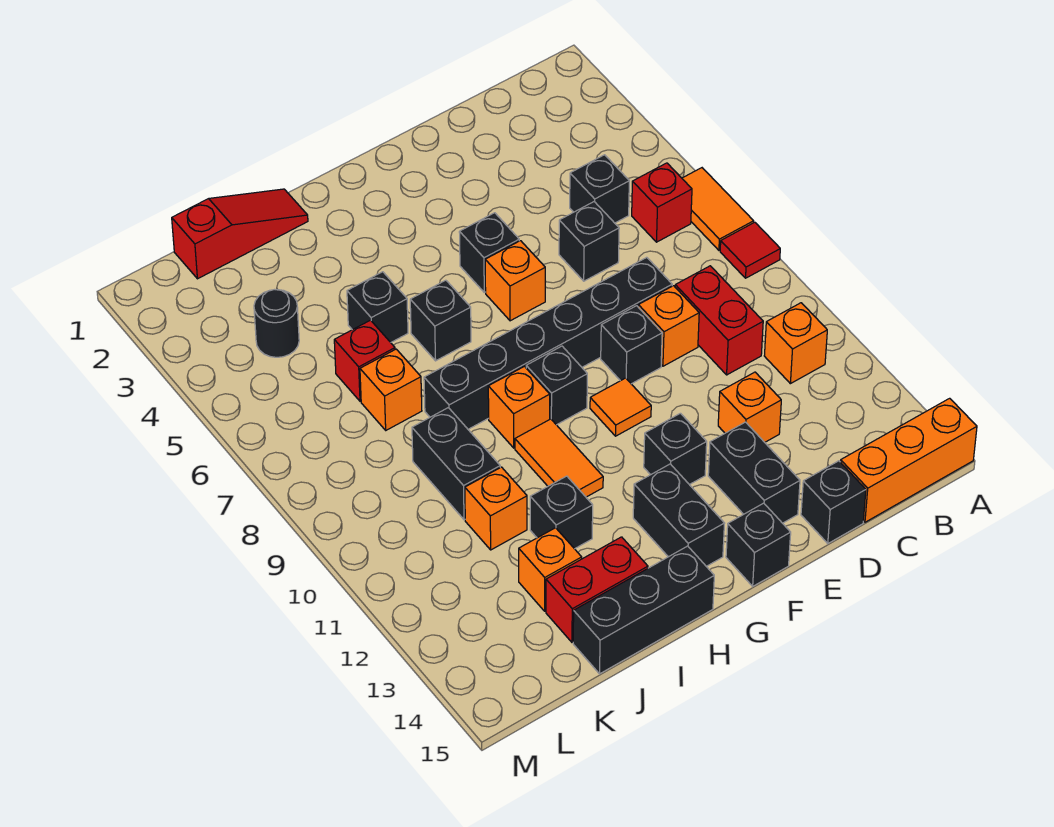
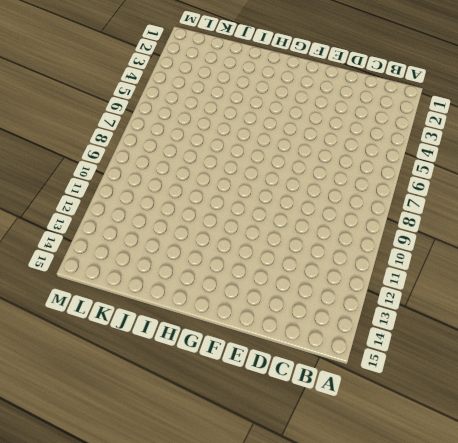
none -> orange 1x2 tile [682,168,754,250]
none -> red 1x1 tile [720,222,780,278]
none -> orange 1x3 brick [841,398,977,522]
none -> red 1x1 brick [632,163,692,242]

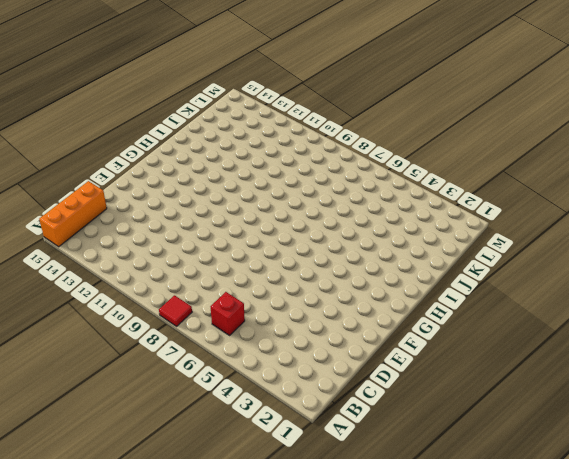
none -> orange 1x2 tile [682,168,754,250]
none -> orange 1x1 brick [764,303,827,384]
none -> black 1x1 brick [570,155,629,223]
none -> red 1x2 brick [675,266,763,375]

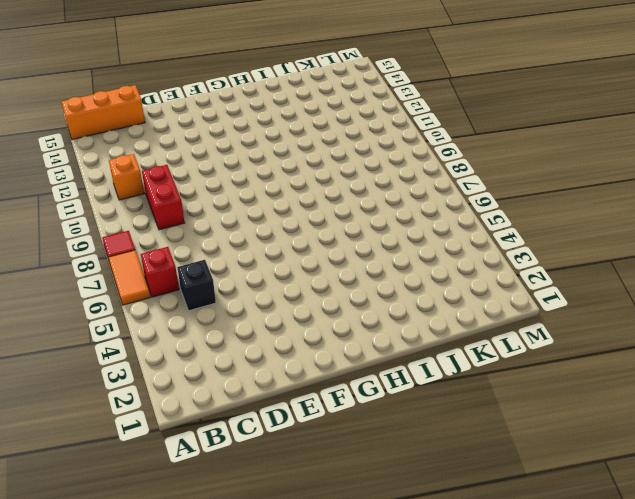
none -> black 1x1 brick [559,202,619,281]
none -> black 1x6 brick [424,257,672,429]
none -> orange 1x1 brick [638,286,699,366]
none -> orange 1x1 brick [718,372,781,442]

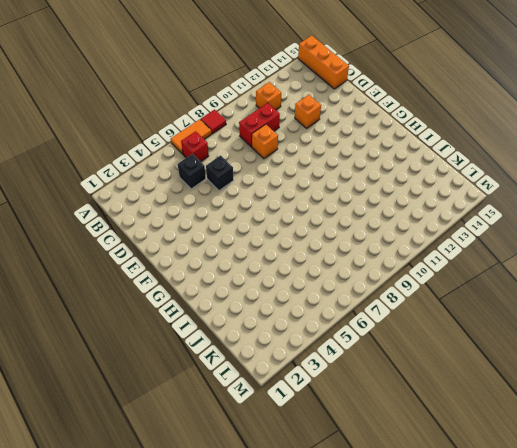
none -> black 1x6 brick [424,257,672,429]
none -> black 1x1 brick [801,461,866,543]
none -> black 1x1 brick [601,306,662,384]
none -> black 1x2 brick [708,422,800,523]

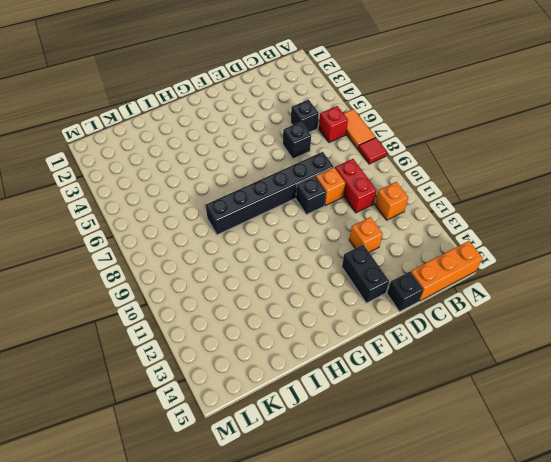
none -> black 1x1 brick [459,213,519,292]
none -> orange 1x1 brick [485,241,545,321]
none -> orange 1x1 tile [590,378,651,436]
none -> black 1x1 brick [644,413,707,485]

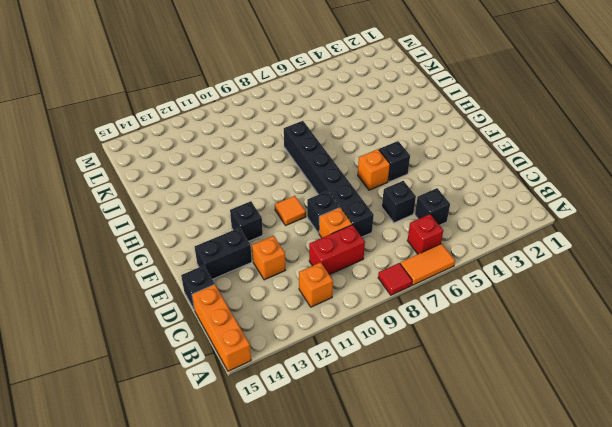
none -> black 1x1 brick [726,503,791,586]
none -> black 1x1 brick [526,346,587,425]
none -> black 1x2 brick [633,464,725,566]
none -> black 1x1 brick [410,280,471,361]

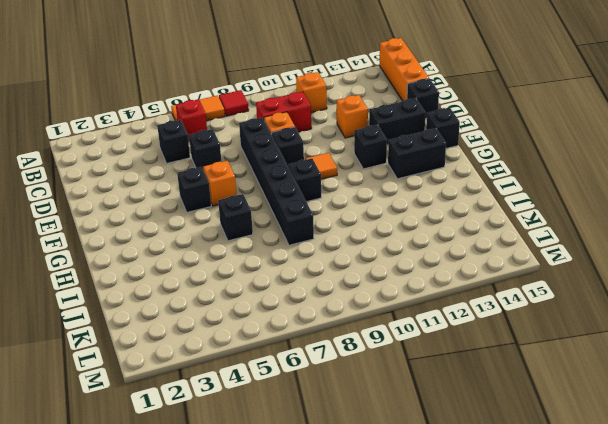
none -> orange 1x1 brick [488,366,550,448]
none -> orange 1x2 tile [515,419,603,497]
none -> black 1x3 brick [573,546,714,674]
none -> red 1x3 slope [172,189,308,279]

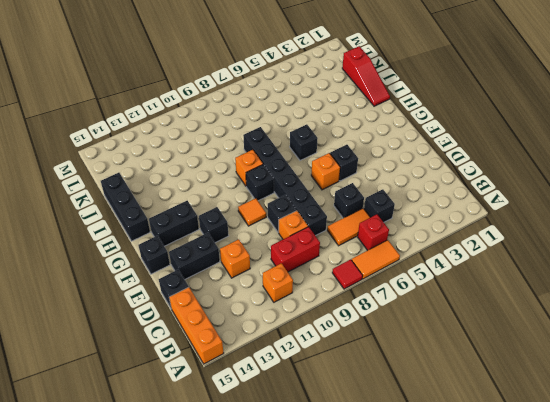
orange 1x2 tile [327,208,370,246] -> orange 1x2 tile moved to [515,419,603,497]
none -> black 1x1 brick [347,272,408,342]
none -> black 1x1 brick [530,476,593,549]
none -> red 1x2 brick [546,537,648,642]
none -> red 1x1 brick [334,320,395,401]

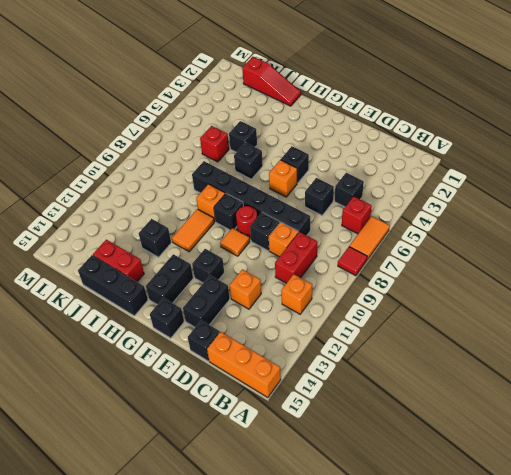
red 1x1 round brick [236,206,257,238] -> none
none -> orange 1x1 brick [360,349,422,430]
none -> black 1x2 brick [412,408,500,520]
none -> orange 1x1 brick [465,467,527,550]
none -> orange 1x1 brick [519,528,582,611]

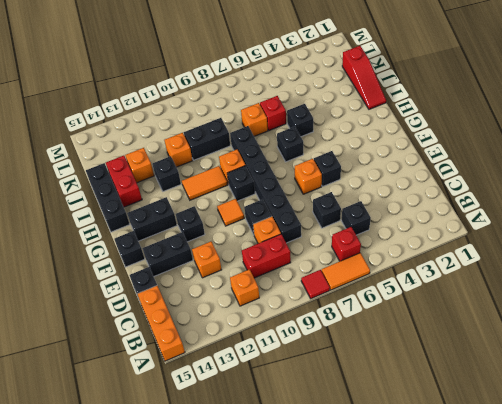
none -> black 1x1 round brick [254,289,299,357]

